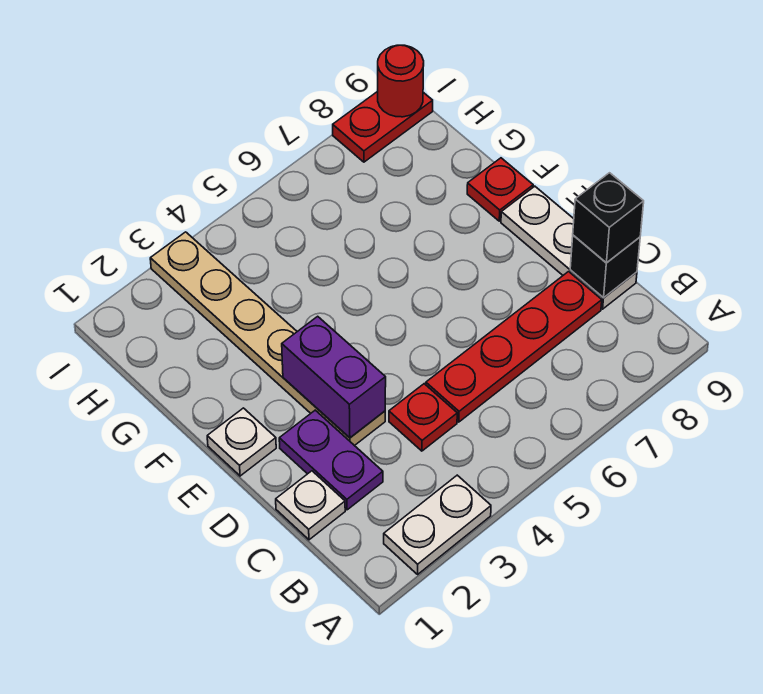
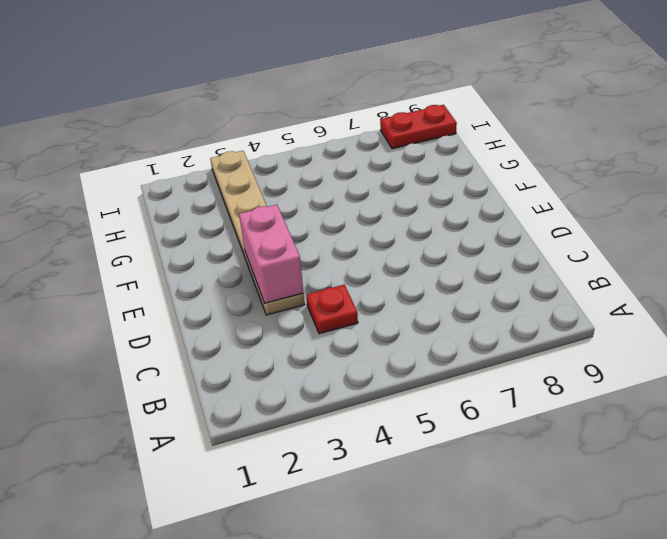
pink 1x2 brick [239,205,304,303] -> purple 1x2 brick [282,316,386,438]
none -> white 1x2 plate [384,475,491,575]
none -> white 1x1 plate [276,471,345,540]
none -> purple 1x2 plate [279,410,383,510]

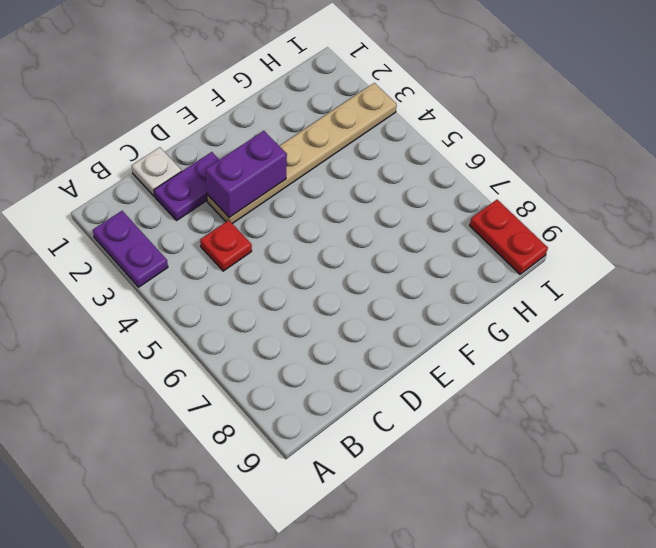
purple 1x2 plate [93,211,168,287] -> white 1x2 plate [384,475,491,575]
none -> red 1x4 plate [426,272,602,422]
none -> white 1x3 plate [501,186,637,309]
none -> white 1x1 plate [207,408,276,476]

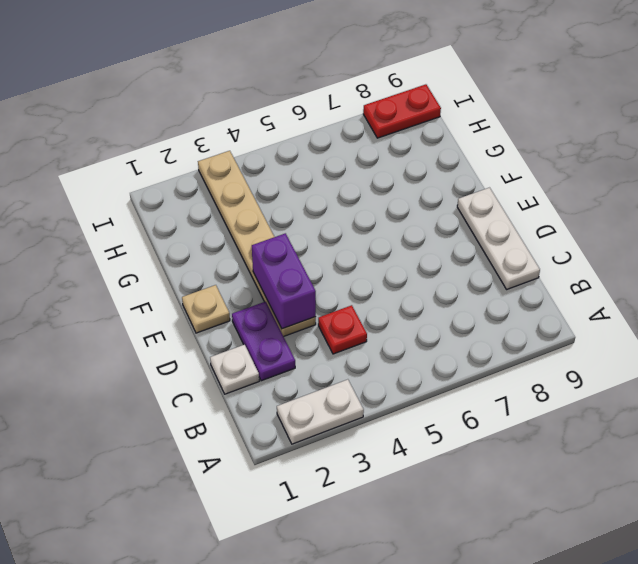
tan 1x1 plate [182,285,230,333] -> white 1x1 plate [207,408,276,476]
none -> red 1x4 plate [426,272,602,422]
none -> red 1x1 plate [467,158,533,221]
none -> black 1x1 brick [570,235,640,298]

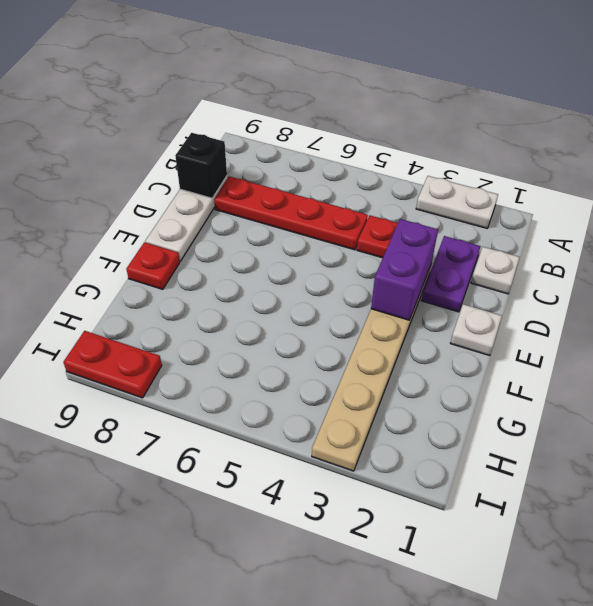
none -> red 1x1 round brick [378,45,424,117]
none -> black 1x1 brick [573,173,644,263]

